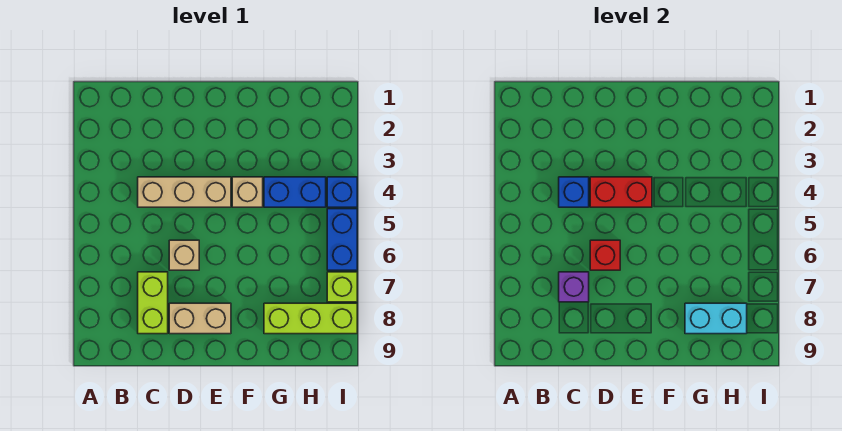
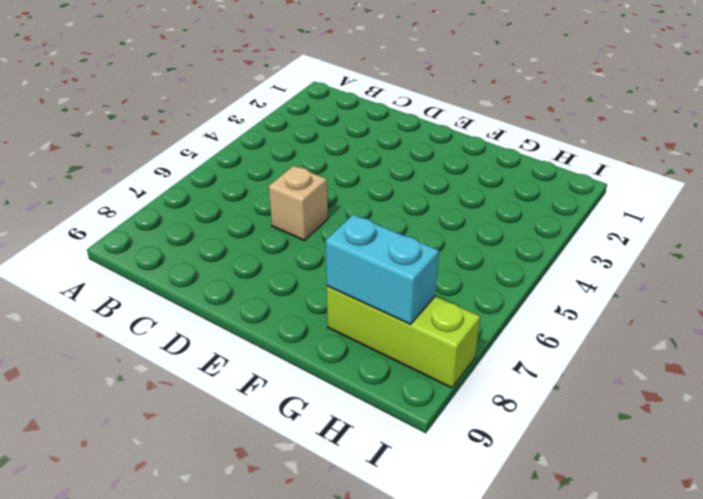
none -> tan 1x3 brick [138,177,231,207]
none -> lime 1x2 brick [138,272,168,334]
none -> tan 1x2 brick [169,303,231,334]

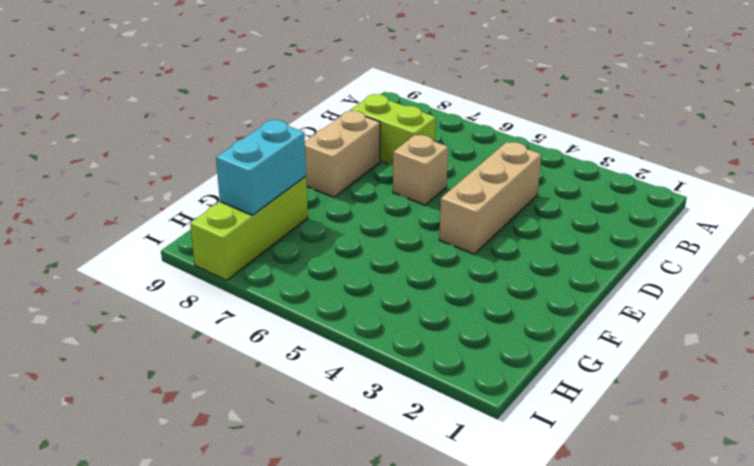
none -> tan 1x1 brick [232,177,263,207]
none -> blue 1x2 brick [264,177,326,207]
none -> blue 1x1 brick [327,177,357,207]

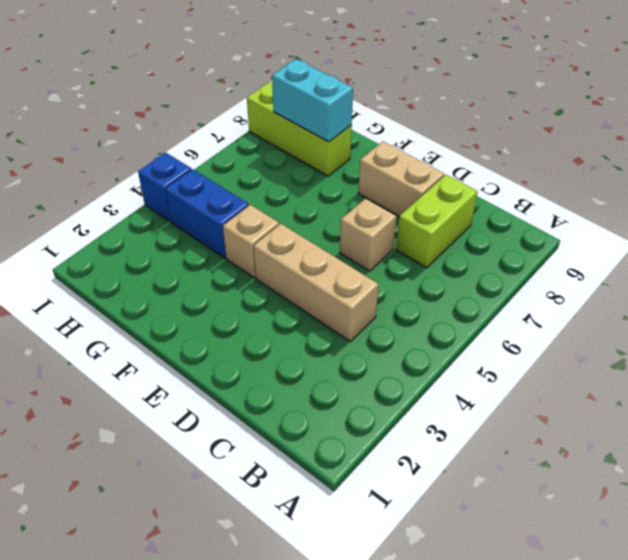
none -> blue 1x2 brick [327,209,357,270]
none -> lime 1x1 brick [327,272,357,302]
none -> blue 1x1 brick [559,177,589,207]

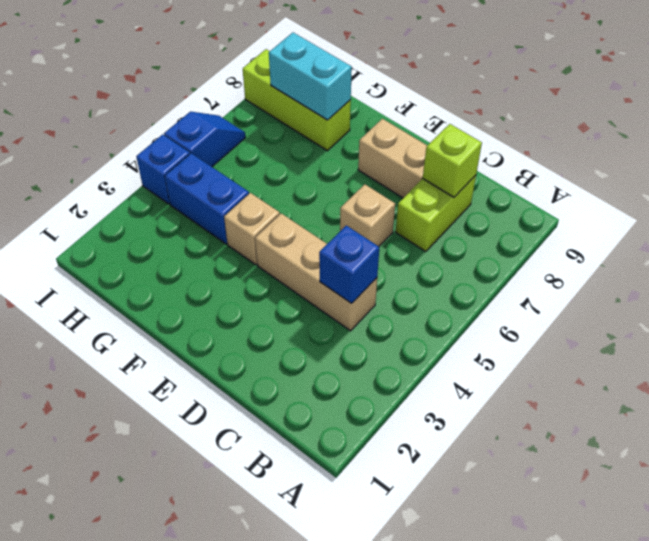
lime 1x1 brick [423,124,482,197] -> lime 1x1 brick moved to [327,272,357,302]
blue 1x2 slope [164,112,245,167] -> blue 1x2 brick [327,209,357,270]
none -> purple 1x1 brick [559,272,589,302]
none -> red 1x2 brick [590,177,652,207]
none -> red 1x1 brick [590,240,620,270]

